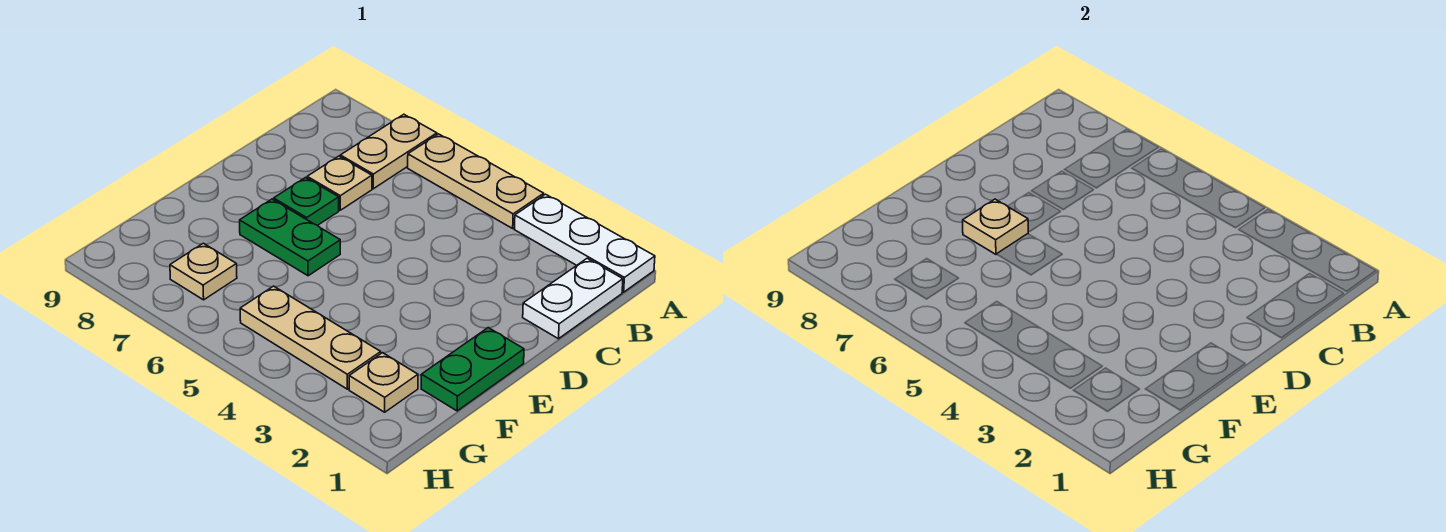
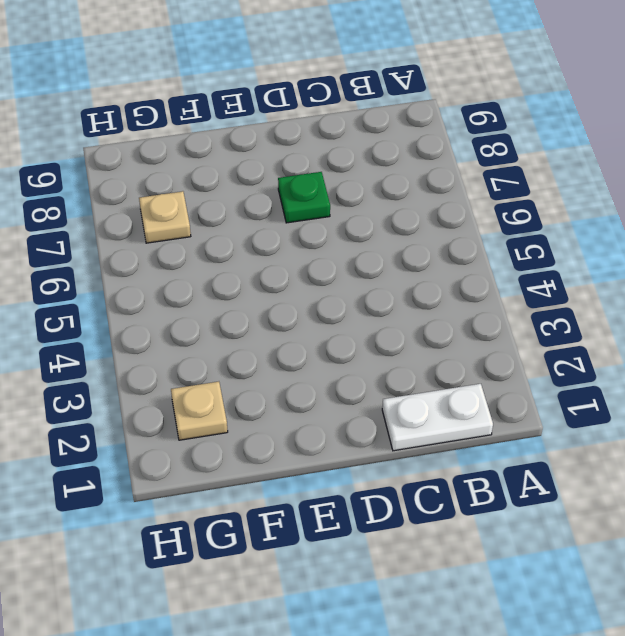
none -> white 1x3 plate [514,194,655,292]
none -> tan 1x3 plate [408,134,544,228]
none -> tan 1x2 plate [340,114,437,189]

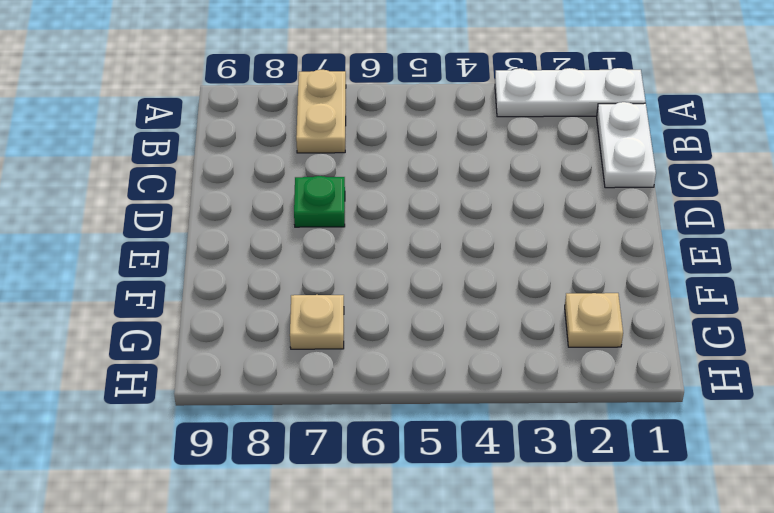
none -> tan 1x3 plate [408,134,544,228]
none -> tan 1x1 plate [307,156,372,210]
none -> green 1x2 plate [421,328,524,411]

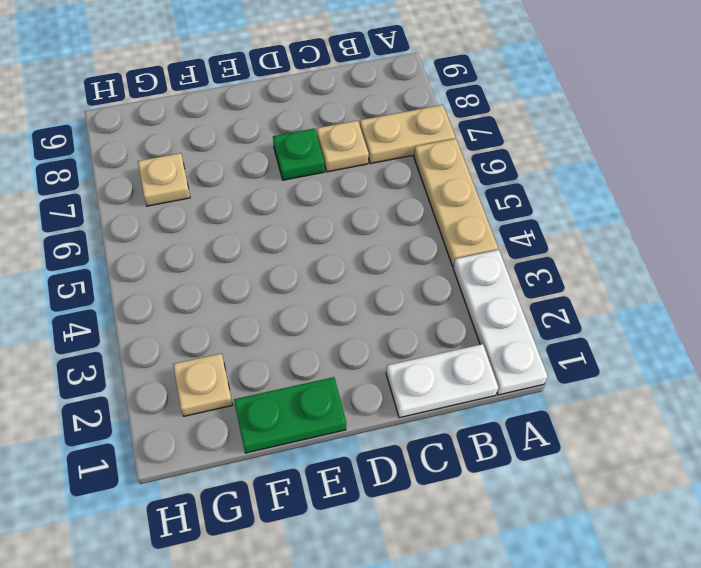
none -> green 1x2 plate [240,199,340,276]
none -> tan 1x3 plate [240,286,381,389]
none -> tan 1x1 plate [963,199,1028,254]

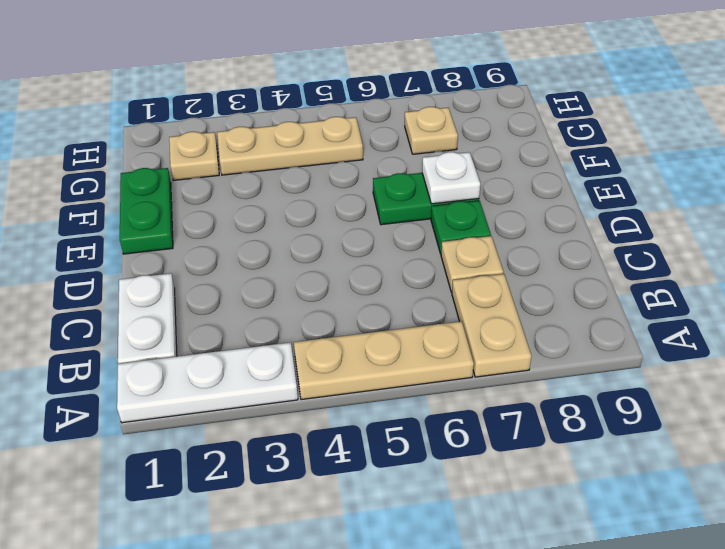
white 1x1 plate [422,152,480,204] -> tan 1x1 plate [963,199,1028,254]

